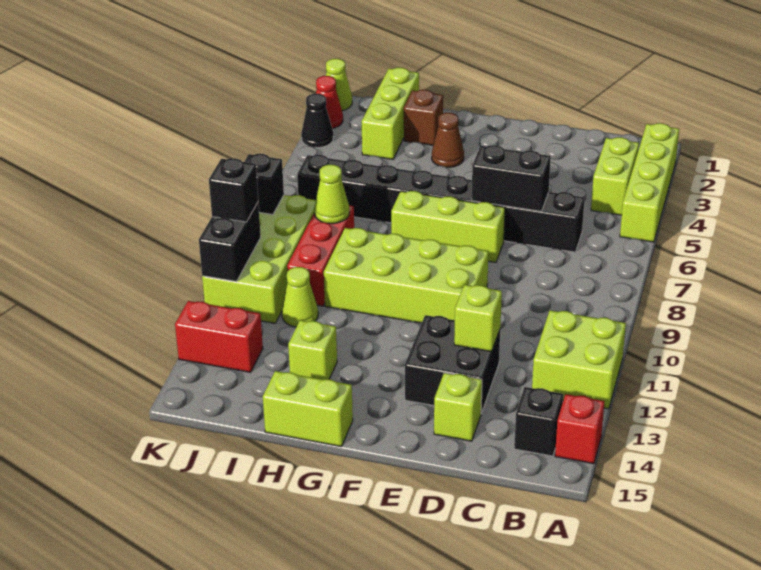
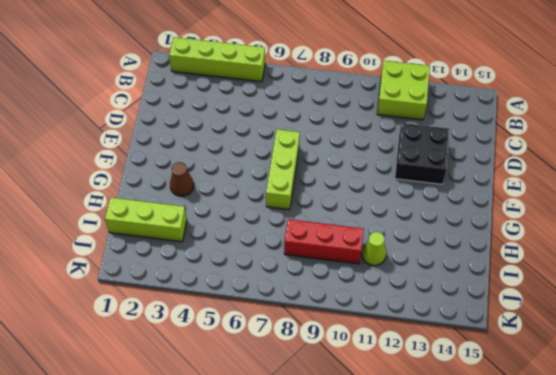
none -> red 1x1 brick [555,394,604,464]
none -> lime 1x2 brick [591,137,639,215]
none -> black 1x1 brick [514,387,563,456]

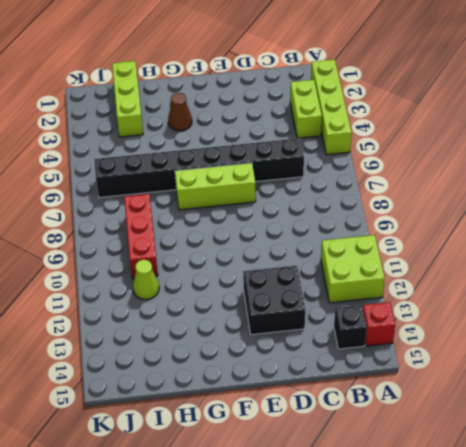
none -> lime 1x1 brick [434,373,482,441]
none -> lime 2x4 brick [324,228,489,323]
none -> lime 1x2 brick [263,371,353,447]

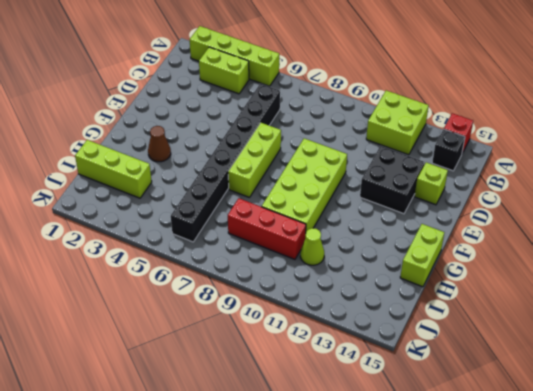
none -> brown 1x1 brick [404,90,443,145]
none -> lime 1x1 brick [288,320,337,380]
none -> lime 2x4 brick [202,195,316,323]

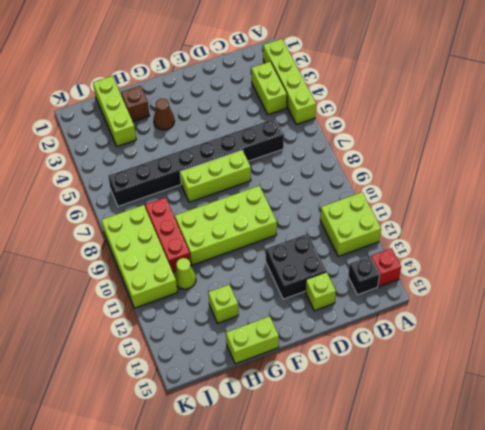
none -> red 1x2 brick [175,301,263,372]
none -> lime 1x1 cone [326,59,352,111]
none -> red 1x1 cone [316,76,343,129]

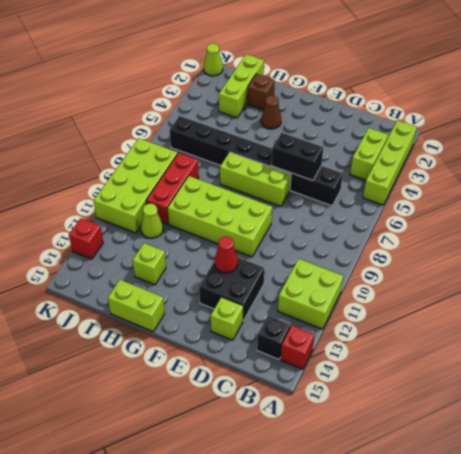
red 1x1 cone [214,236,238,273] -> red 1x1 cone moved to [316,76,343,129]
red 1x1 brick [69,218,103,259] -> red 1x2 brick [175,301,263,372]
none -> black 1x1 cone [301,94,333,148]
none -> lime 1x1 brick [454,285,502,352]
none -> lime 1x1 cone [314,165,350,224]

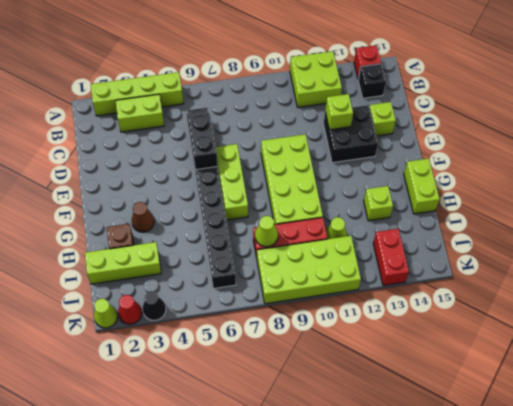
none -> black 1x1 brick [244,154,284,215]
none -> black 1x2 brick [199,203,261,281]
none -> black 1x1 brick [209,158,258,222]

